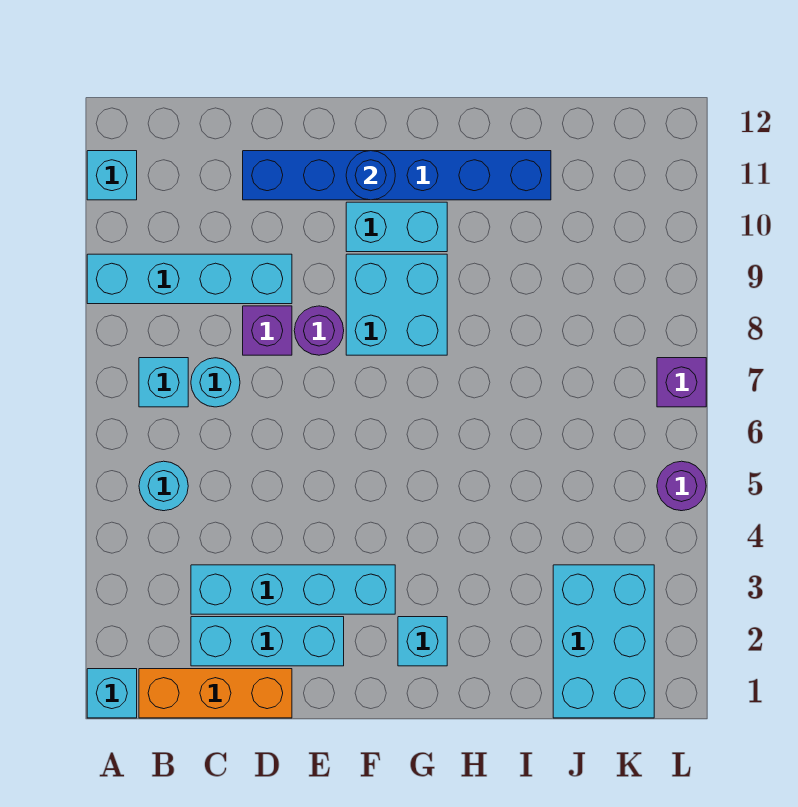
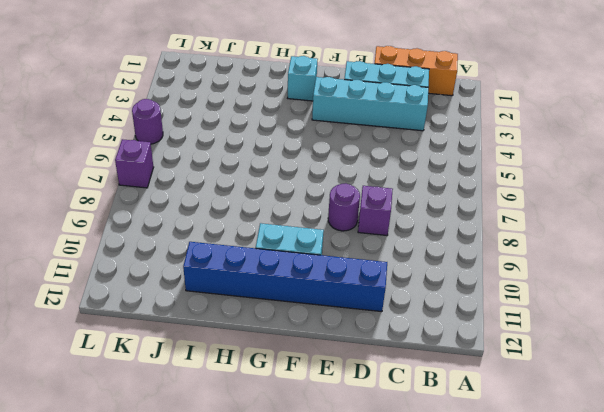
none -> cyan 1x1 brick [87,669,137,718]
none -> cyan 1x4 brick [87,254,292,304]
none -> cyan 1x1 brick [87,151,137,200]

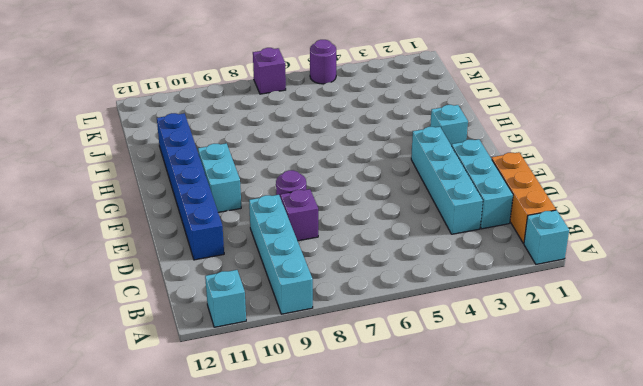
none -> cyan 1x1 round brick [139,461,188,511]
none -> cyan 1x1 brick [139,358,188,407]
none -> cyan 1x1 round brick [191,358,240,407]

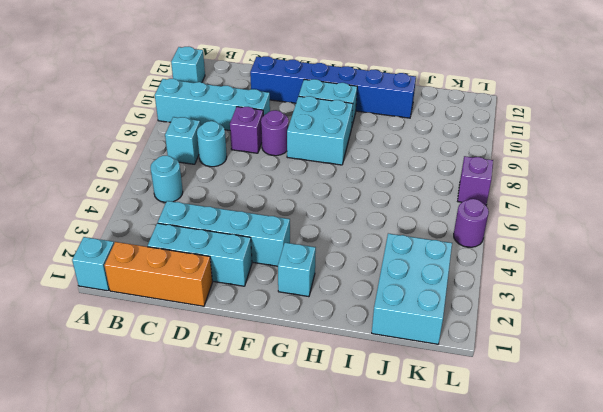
none -> blue 1x1 round brick [346,151,395,200]

